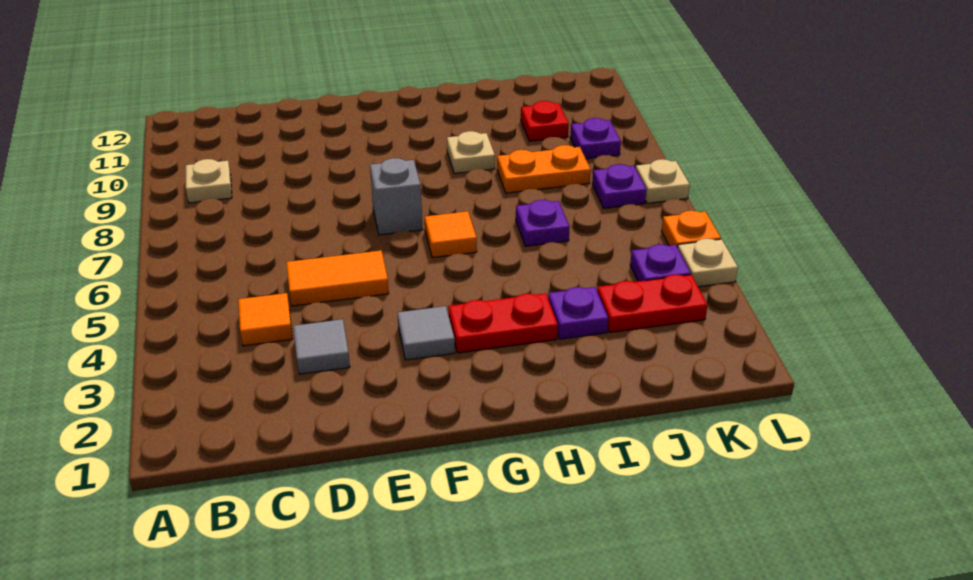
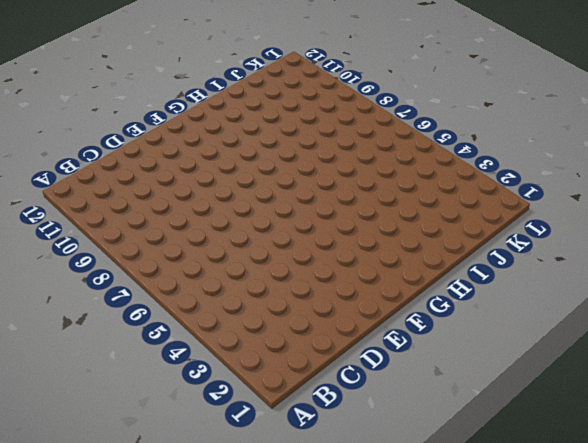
none -> tan 1x1 plate [186,159,232,203]
none -> orange 1x1 tile [238,293,293,346]
none -> grey 1x1 tile [293,319,350,374]

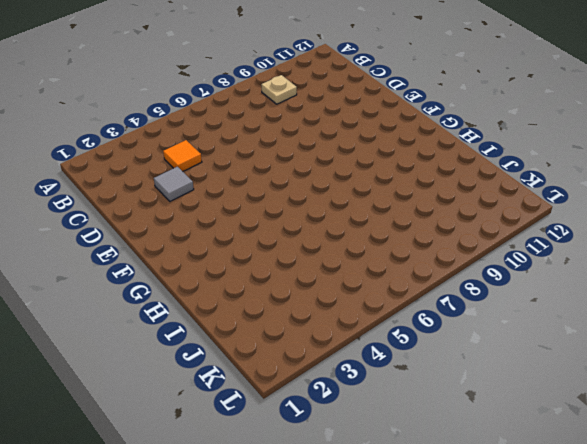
none -> orange 1x2 tile [286,251,389,306]
none -> grey 1x1 tile [397,306,455,360]
none -> grey 1x1 brick [370,158,423,235]

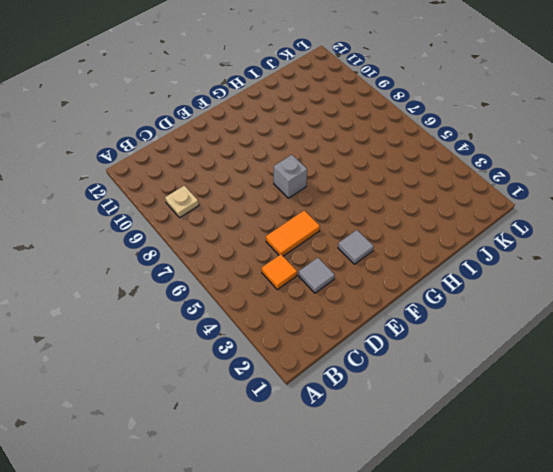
none -> red 1x2 plate [448,293,558,353]
none -> orange 1x1 tile [425,211,477,258]
none -> tan 1x1 plate [447,131,495,173]

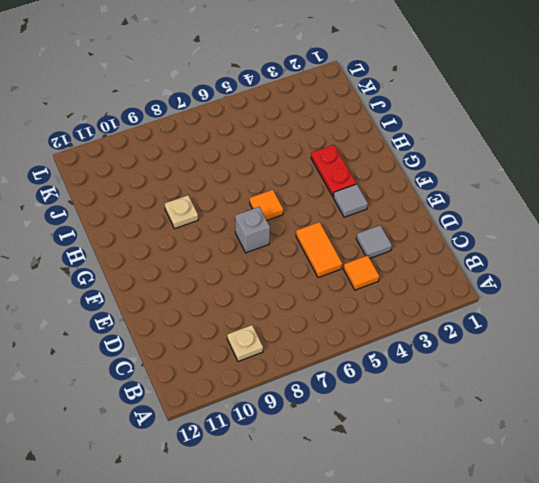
none -> purple 1x1 plate [548,287,608,339]
none -> purple 1x1 plate [516,200,570,246]
none -> orange 1x2 plate [497,145,591,193]

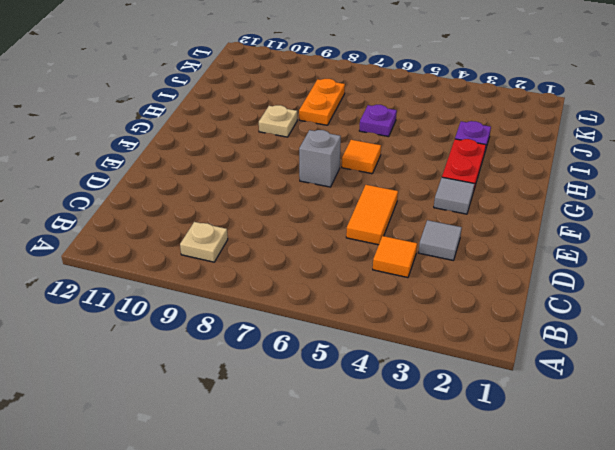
none -> red 1x2 plate [597,275,707,333]
none -> red 1x1 plate [521,101,569,141]
none -> purple 1x1 plate [630,244,691,281]

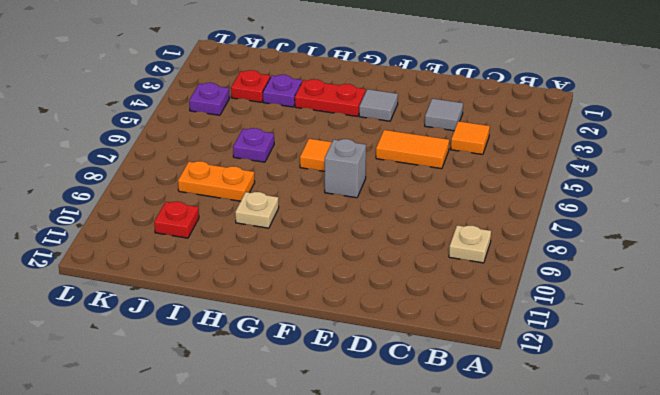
red 1x1 plate [231,70,270,102] -> red 1x2 plate [597,275,707,333]
none -> purple 1x1 plate [592,164,646,208]
none -> purple 1x1 plate [570,118,621,159]
none -> tan 1x1 plate [678,239,738,287]

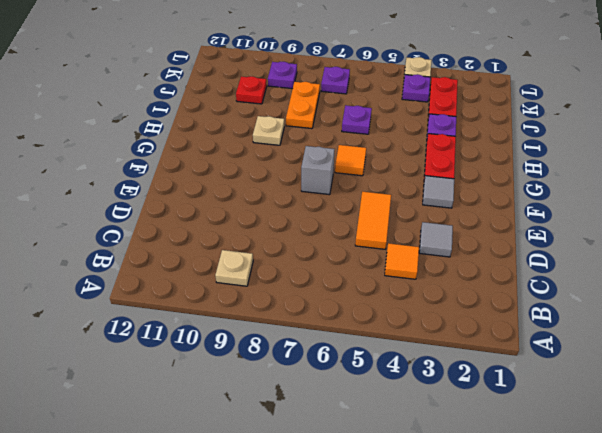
none -> orange 1x1 plate [662,211,721,248]
none -> tan 1x1 plate [636,159,690,203]

